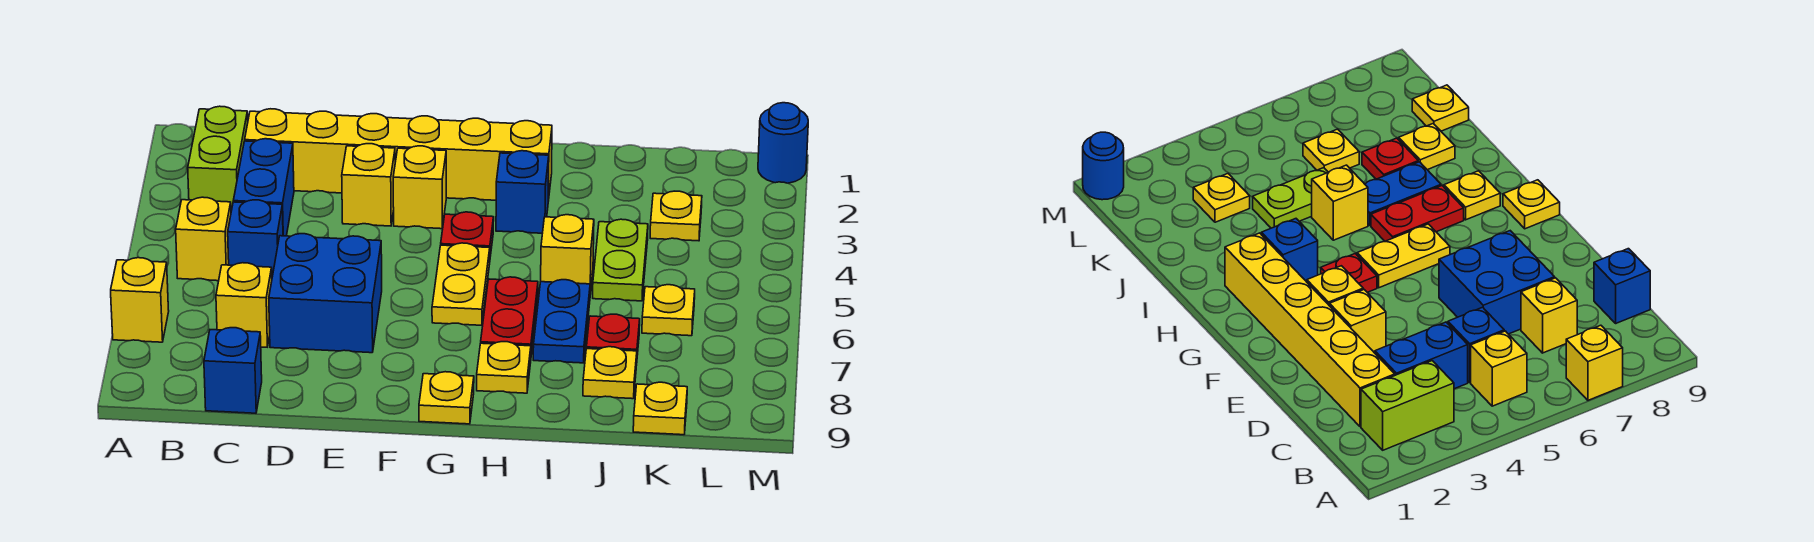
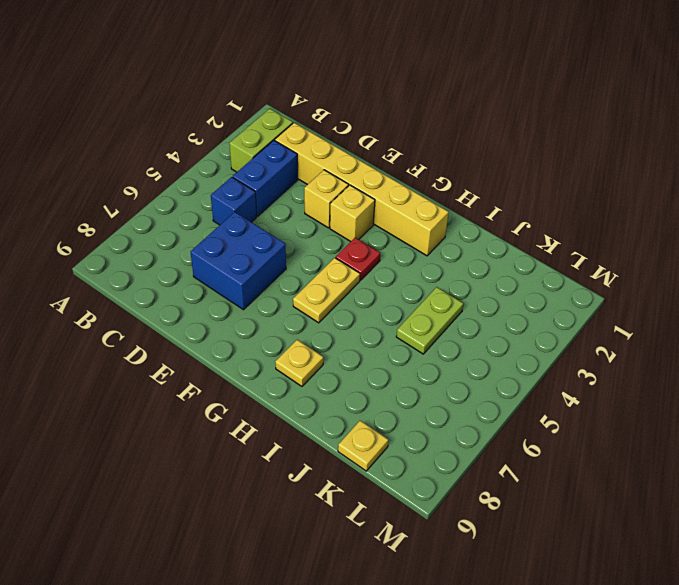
none -> yellow 1x1 brick [111,258,169,342]
none -> yellow 1x1 brick [176,197,231,281]
none -> yellow 1x1 brick [216,263,272,347]

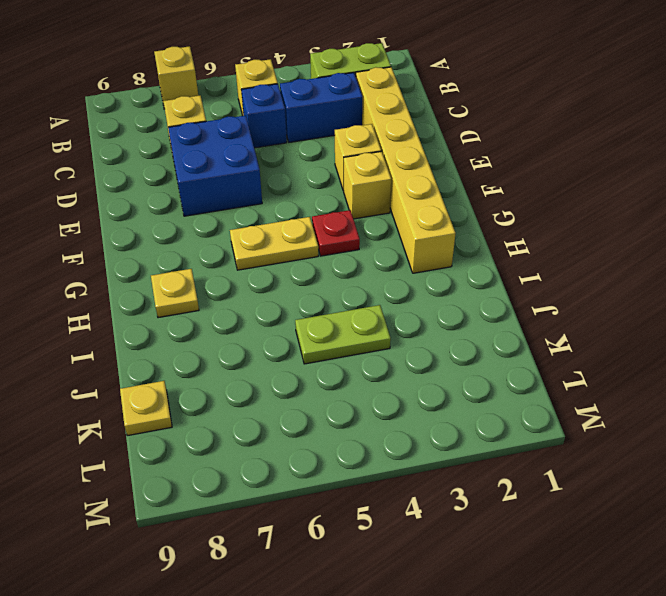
none -> blue 1x1 brick [204,328,262,413]
none -> yellow 1x1 plate [419,372,474,424]
none -> blue 1x1 brick [496,151,549,233]

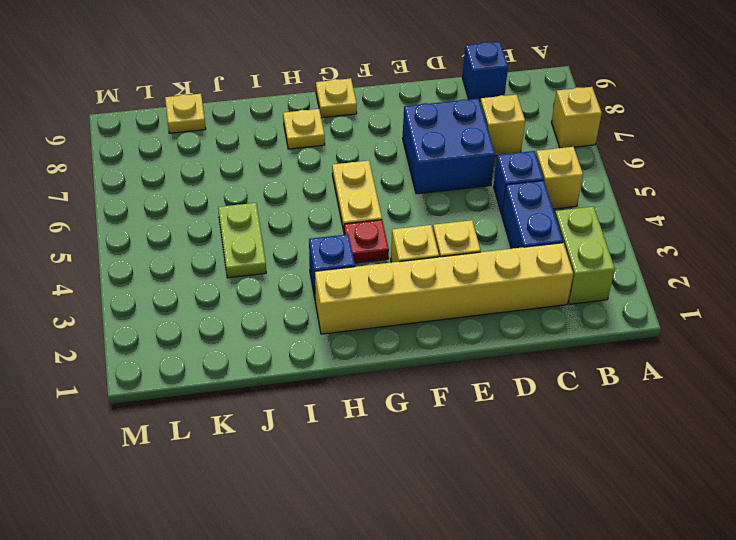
none -> red 1x2 plate [481,277,538,354]
none -> yellow 1x1 brick [541,215,594,294]
none -> blue 1x2 plate [533,280,590,363]

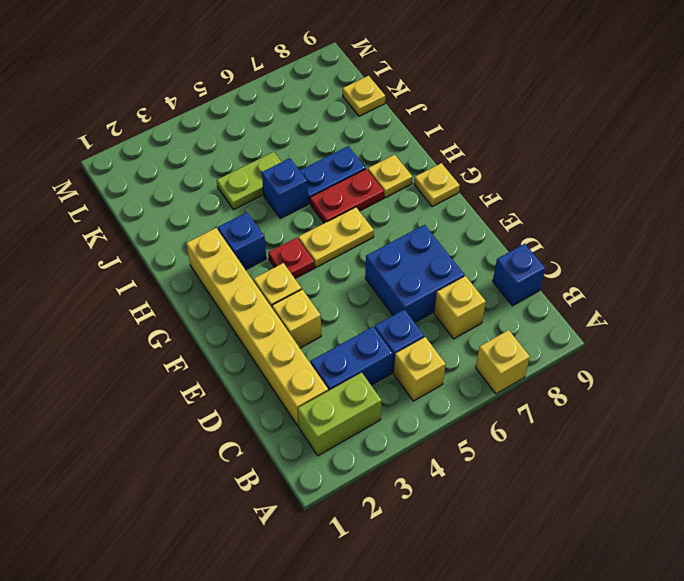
blue 1x1 brick [262,158,308,218] -> yellow 1x1 brick [541,215,594,294]
none -> red 1x1 plate [586,314,640,355]
none -> yellow 1x1 plate [583,347,637,399]
none -> yellow 1x1 plate [650,191,702,241]

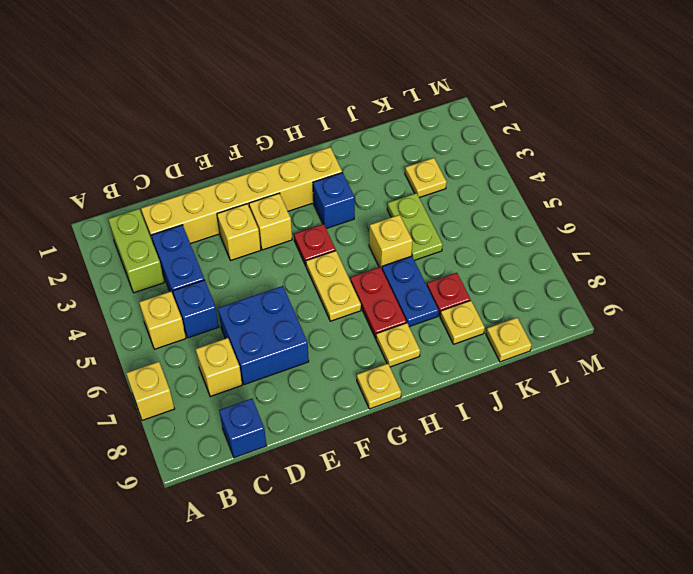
none -> yellow 1x1 plate [642,285,695,336]
none -> blue 1x1 round brick [758,103,808,183]

